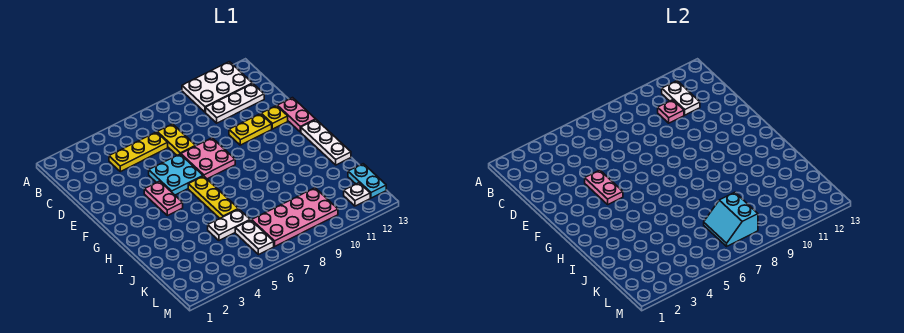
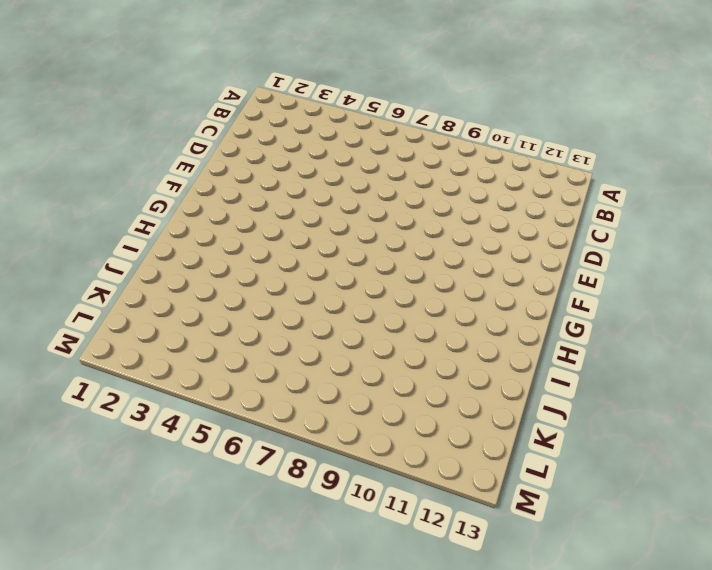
none -> white 2x3 plate [182,62,252,112]
none -> yellow 1x3 plate [109,132,168,172]
none -> yellow 1x2 plate [157,124,195,155]

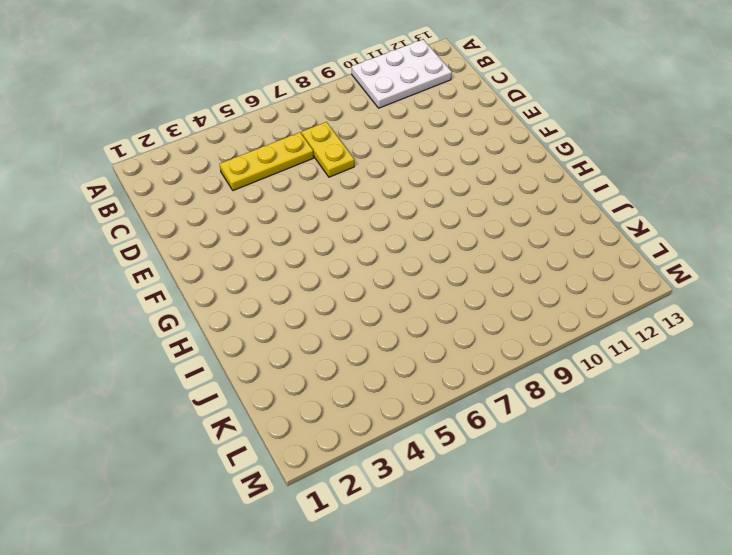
none -> white 1x3 plate [206,84,264,123]
none -> cyan 2x2 plate [149,154,203,195]
none -> pink 2x2 plate [181,138,235,179]

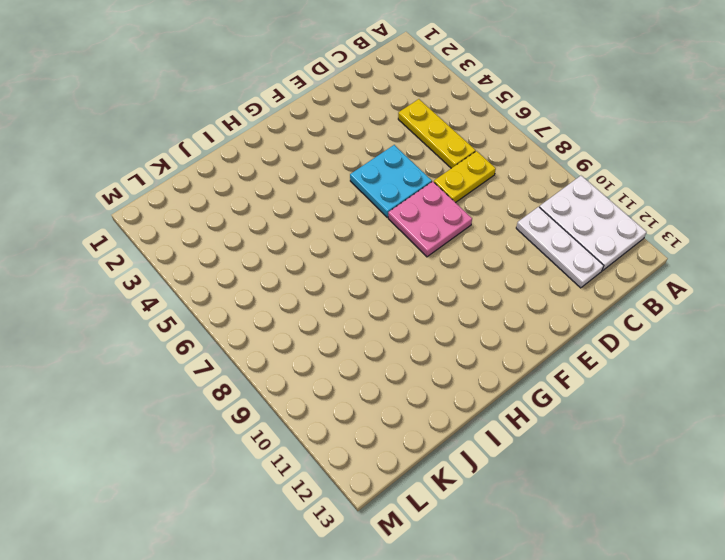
none -> yellow 1x2 plate [229,114,272,145]
none -> yellow 1x1 plate [261,106,288,129]
none -> pink 1x2 plate [277,98,316,132]

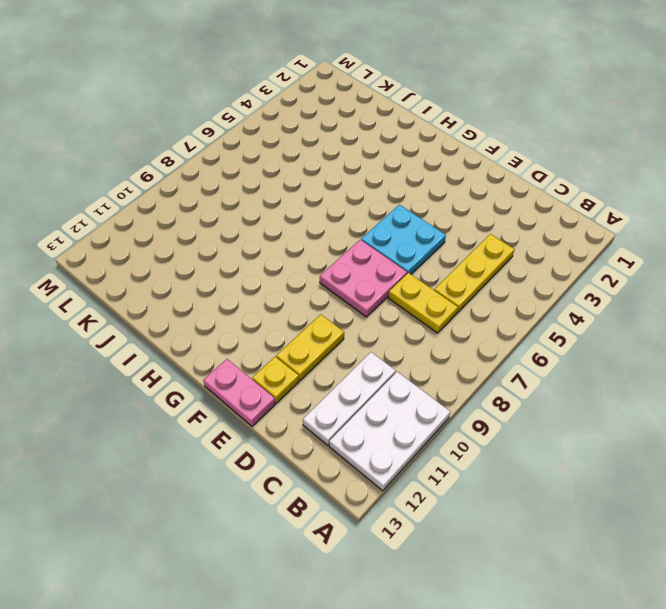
none -> pink 1x2 plate [144,181,183,216]
none -> yellow 1x3 plate [188,176,238,218]
none -> white 1x3 plate [301,120,351,165]

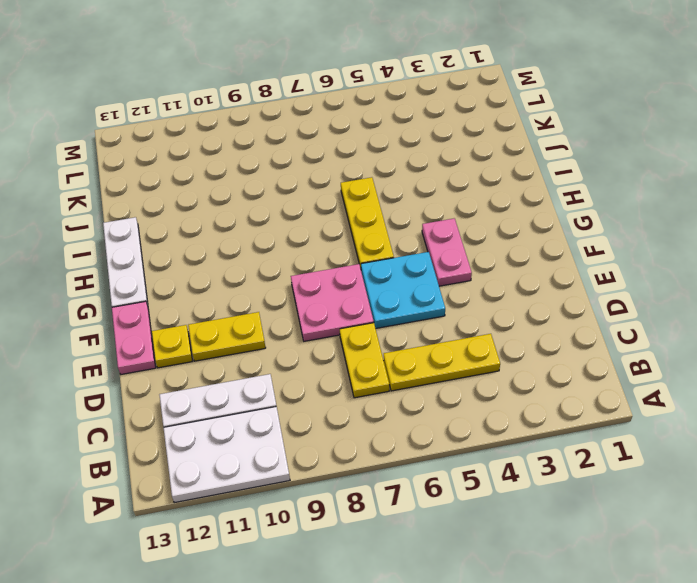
none -> white 1x2 plate [208,209,250,240]
none -> white 1x2 plate [235,220,274,255]
none -> pink 2x4 plate [252,188,338,246]

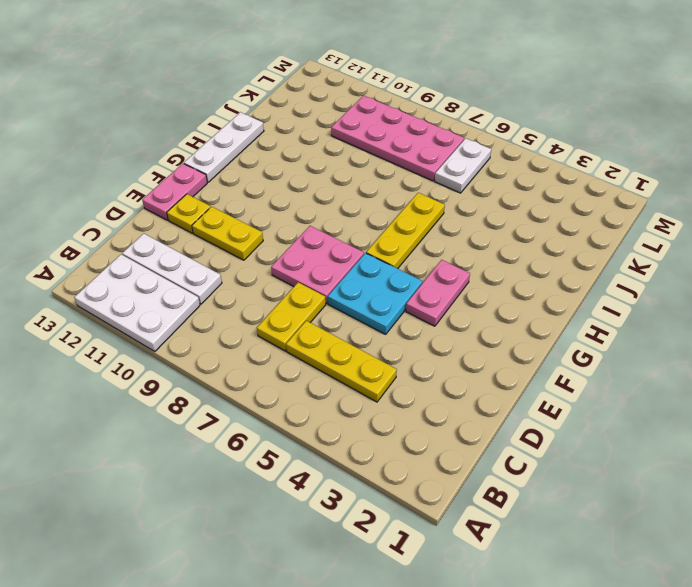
none -> white 1x2 plate [208,209,250,240]
none -> cyan 1x2 plate [348,164,386,198]
none -> white 1x1 plate [344,183,370,206]

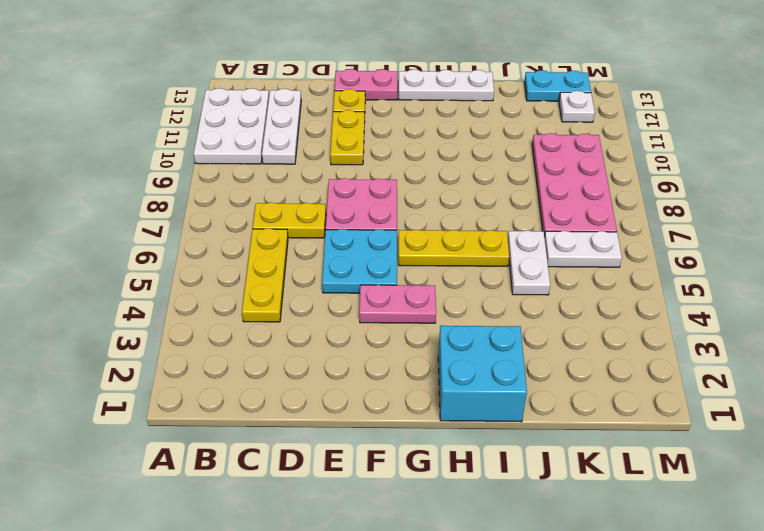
cyan 2x2 brick [438,326,527,422] -> none
none -> white 1x2 plate [662,81,700,115]
none -> pink 1x1 plate [658,100,684,123]
none -> pink 1x2 plate [585,170,623,204]

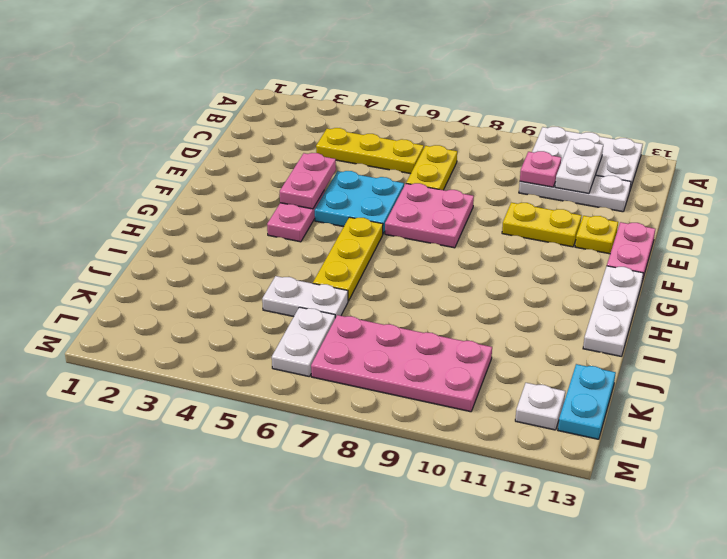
none -> cyan 2x2 slope [704,192,758,246]

